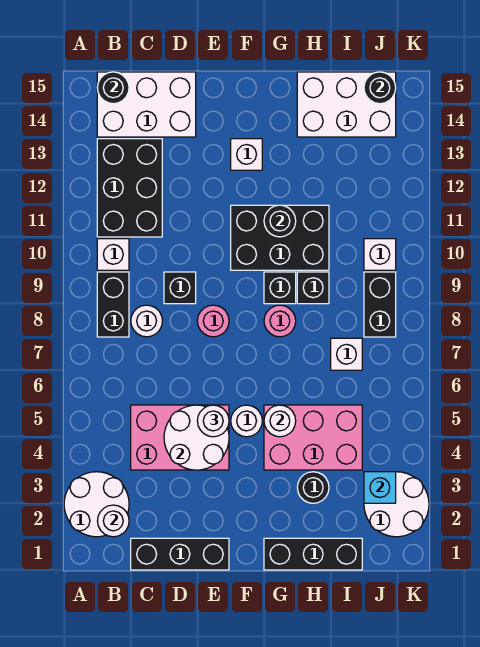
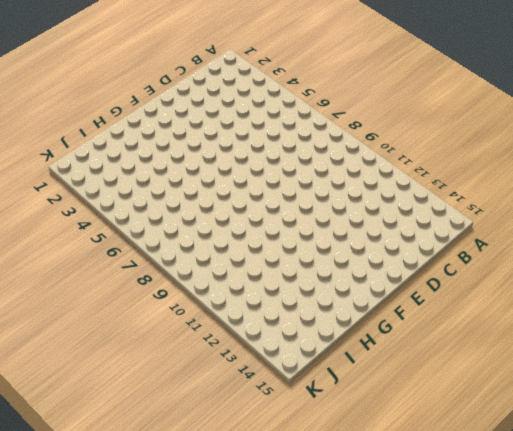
none -> white 2x2 round brick [64,472,129,537]
none -> black 1x2 brick [97,272,129,337]
none -> white 1x1 brick [97,239,129,270]
none -> black 2x3 brick [97,139,162,237]

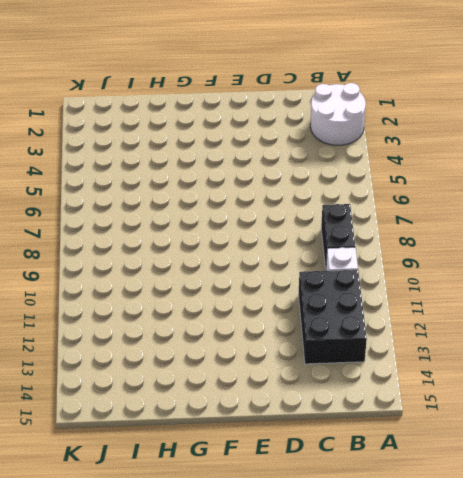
none -> white 2x3 brick [97,72,196,137]
none -> black 1x3 brick [131,538,229,570]
none -> pink 2x3 brick [131,405,229,470]
none -> white 1x1 round brick [131,305,162,337]

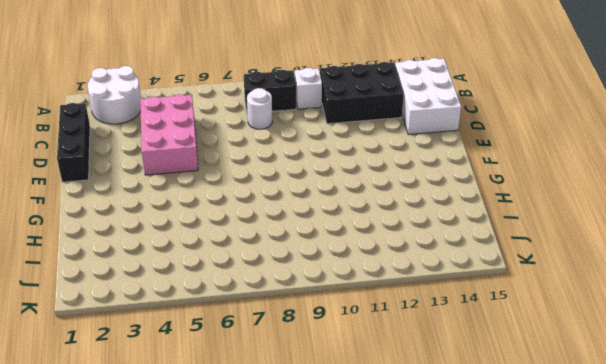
none -> black 1x1 brick [164,272,196,304]
none -> pink 1x1 round brick [197,305,229,337]
none -> white 1x1 round brick [231,405,262,437]
none -> black 2x3 brick [231,205,329,270]

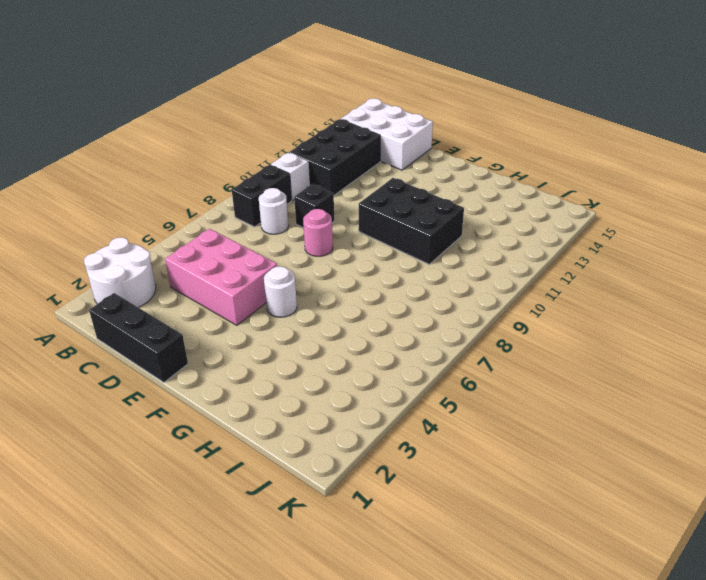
none -> white 1x1 brick [231,139,262,170]
none -> black 1x3 brick [264,538,362,570]
none -> pink 2x3 brick [264,405,362,470]
none -> pink 1x1 round brick [264,305,296,337]

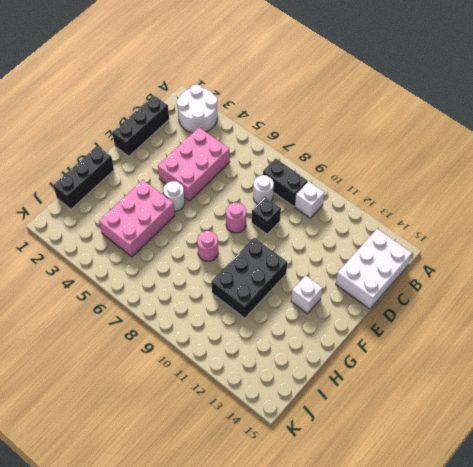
none -> black 2x3 brick [97,139,162,237]
none -> black 1x1 brick [264,272,296,304]
none -> black 1x1 round brick [297,472,329,503]
none -> black 1x1 brick [297,272,329,304]

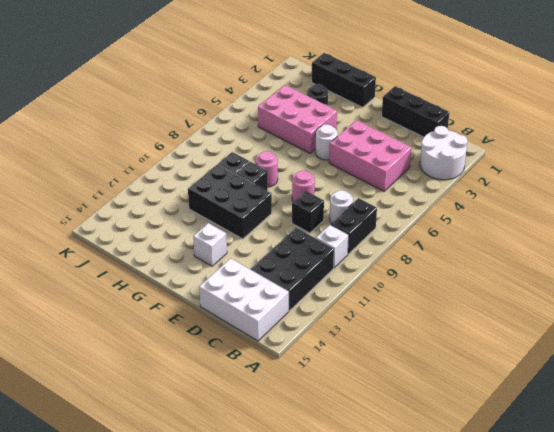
none -> white 2x3 brick [297,72,396,137]
none -> white 1x1 brick [331,338,362,370]
none -> white 2x2 round brick [364,472,429,537]
none -> black 1x2 brick [364,272,396,337]

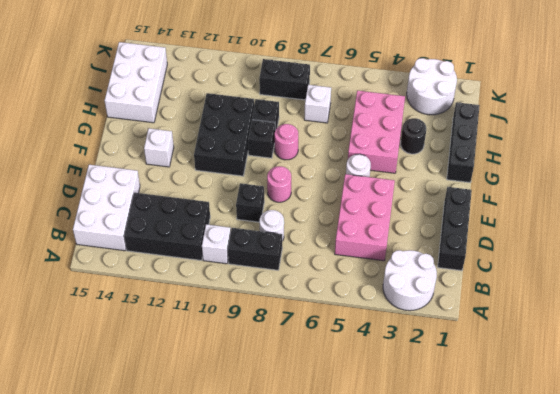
none -> white 1x1 brick [364,239,396,270]
none -> white 1x1 round brick [98,505,129,537]
none -> black 1x1 round brick [97,72,129,104]
none -> white 2x2 round brick [164,405,229,470]

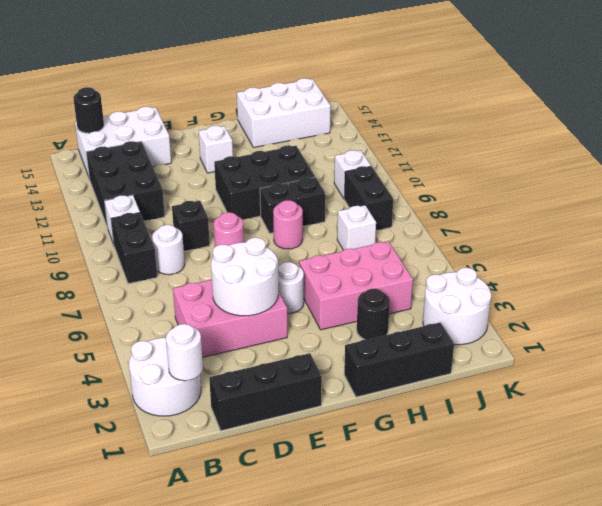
none -> white 1x1 round brick [264,405,296,437]
none -> black 1x1 round brick [264,205,296,237]
none -> cyan 1x1 brick [364,472,396,503]
none -> black 1x1 round brick [364,72,396,104]

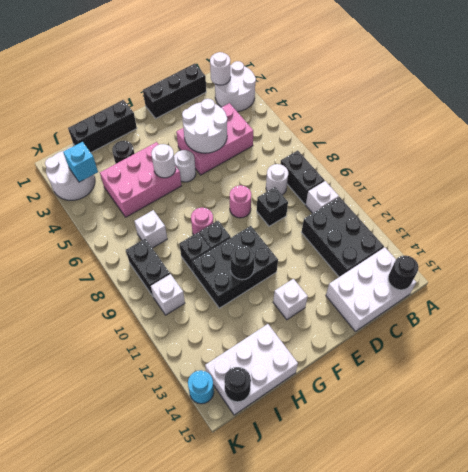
cyan 1x1 round brick [188,370,214,404] -> none
none -> white 1x1 round brick [197,405,229,437]

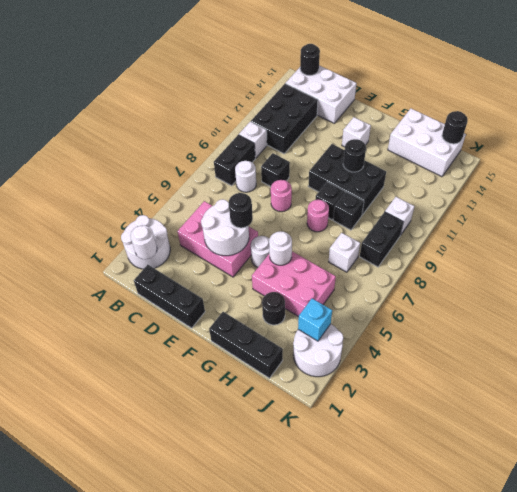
black 1x1 round brick [229,193,253,228] -> white 1x1 round brick [197,405,229,437]

